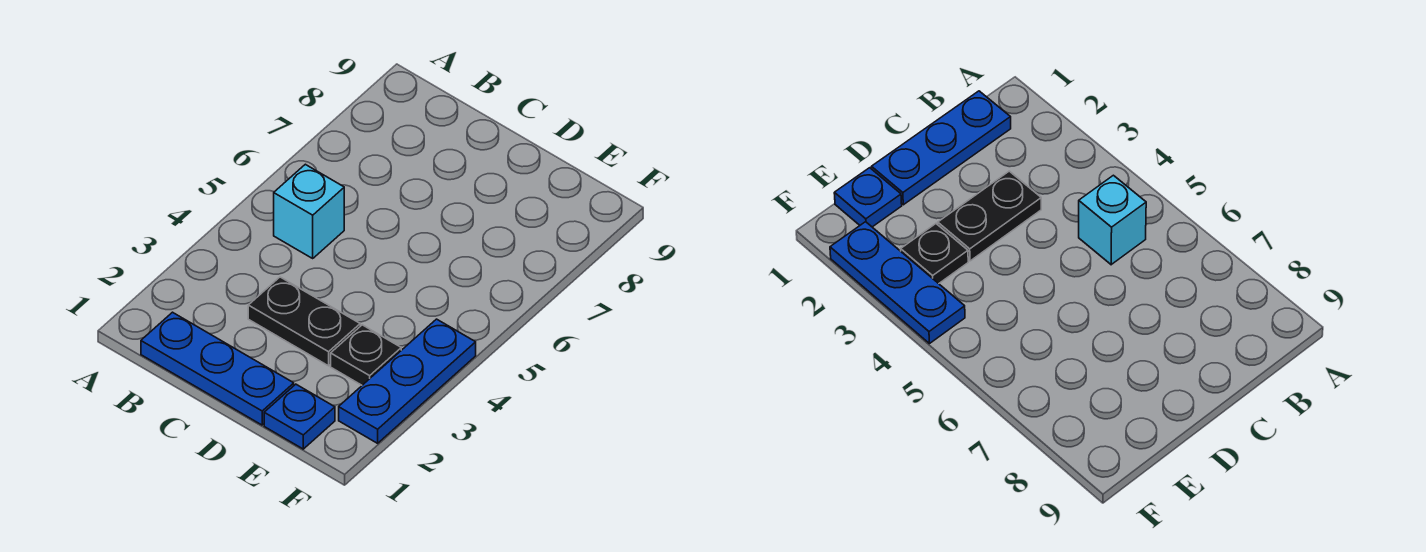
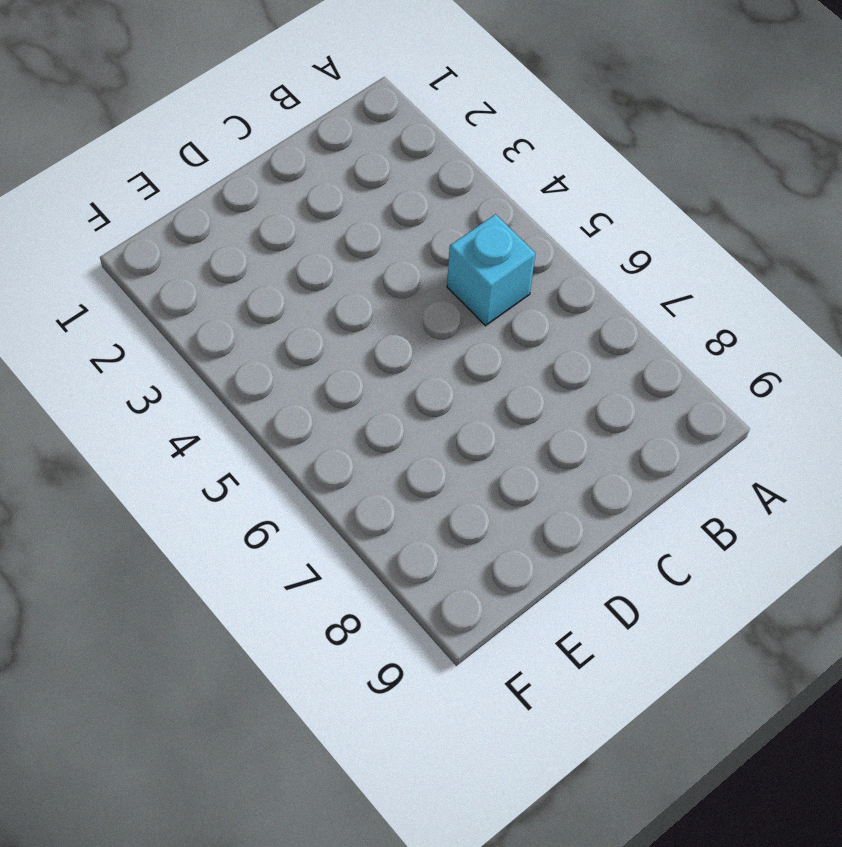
none -> blue 1x3 plate [141,312,294,425]
none -> black 1x2 plate [248,277,360,366]

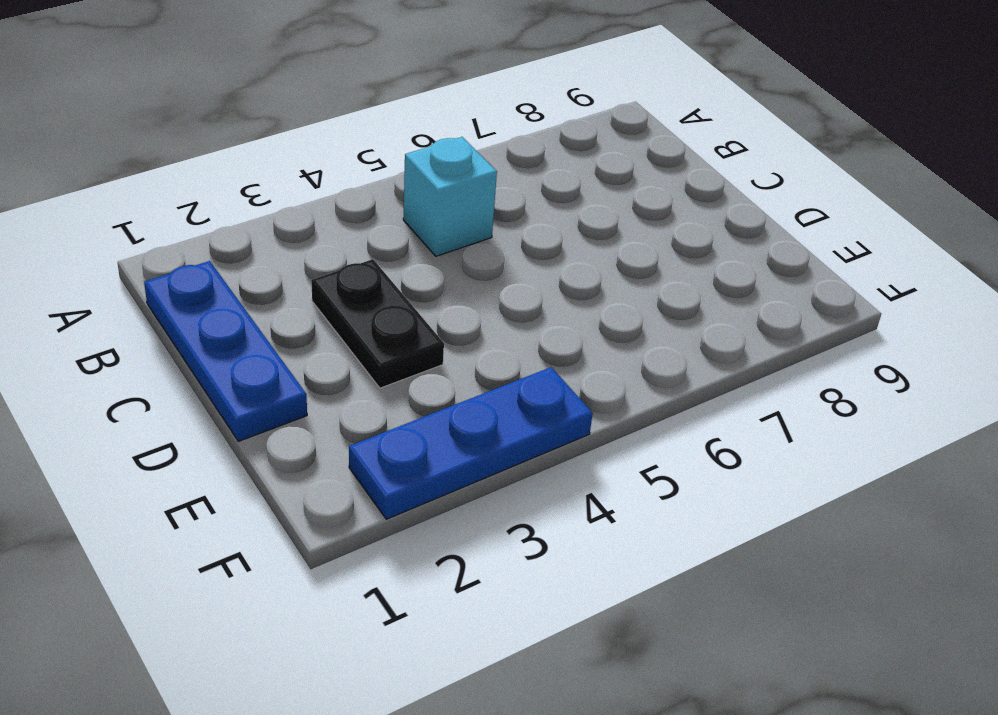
none -> blue 1x1 plate [264,384,335,449]
none -> black 1x1 plate [331,325,401,385]

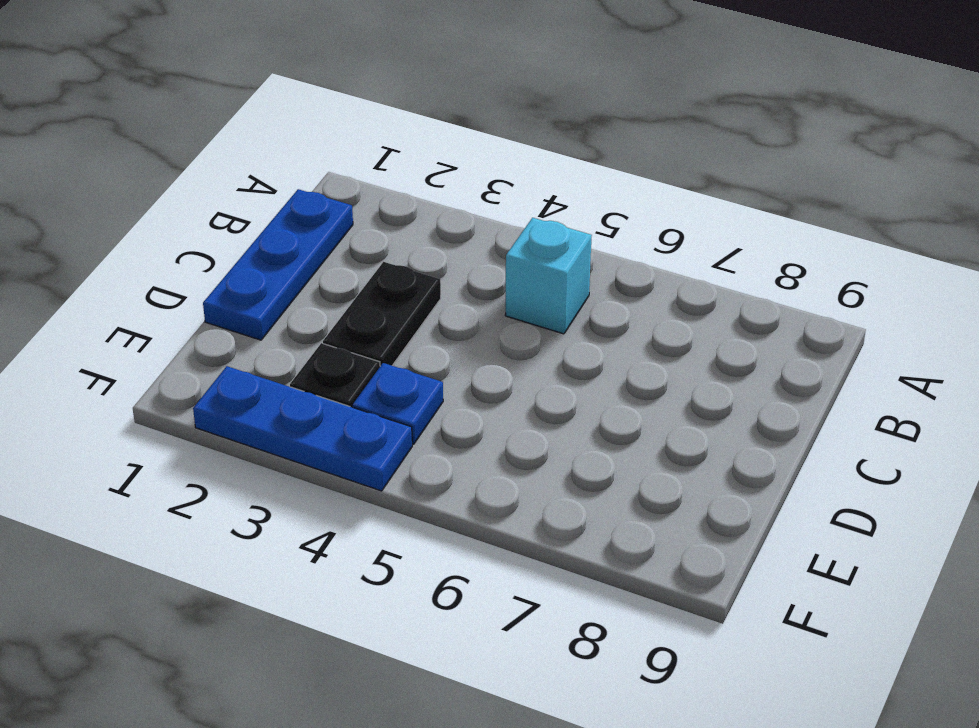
blue 1x1 plate [353,363,443,444] -> blue 1x1 plate moved to [264,384,335,449]

